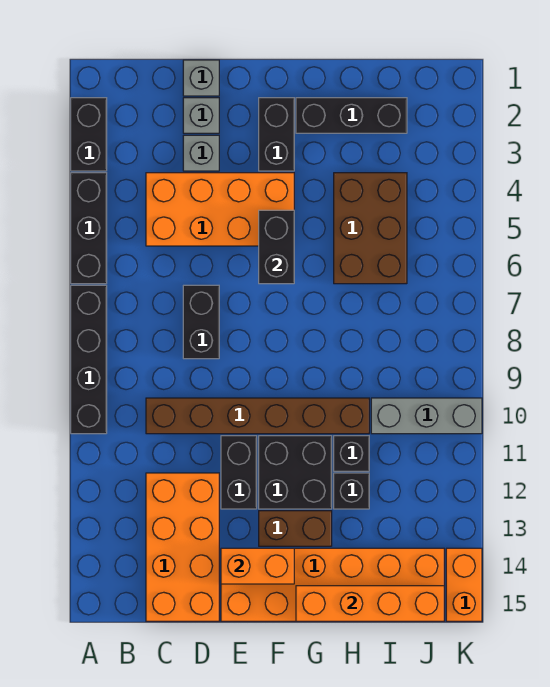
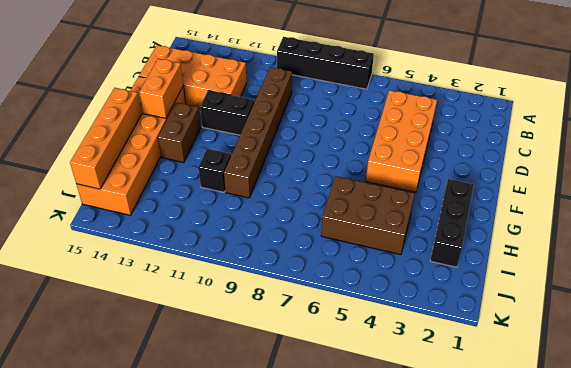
none -> black 1x2 brick [71,98,107,171]
none -> black 1x3 brick [71,173,107,284]
none -> grey 1x1 brick [183,60,219,96]

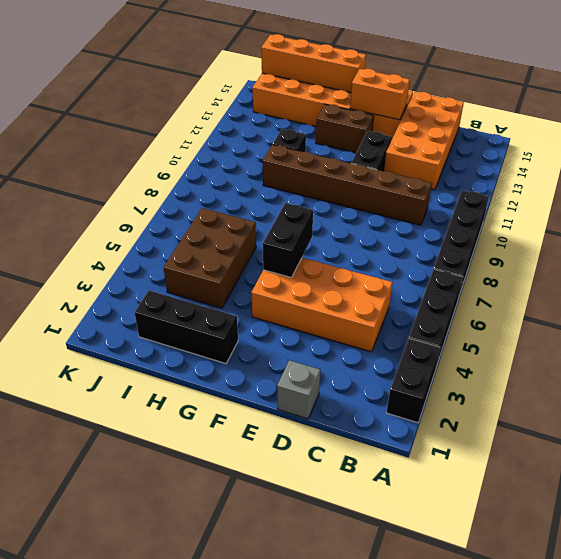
none -> grey 1x1 brick [183,98,219,133]
none -> grey 1x1 brick [183,135,219,171]
none -> black 1x2 brick [183,285,219,359]

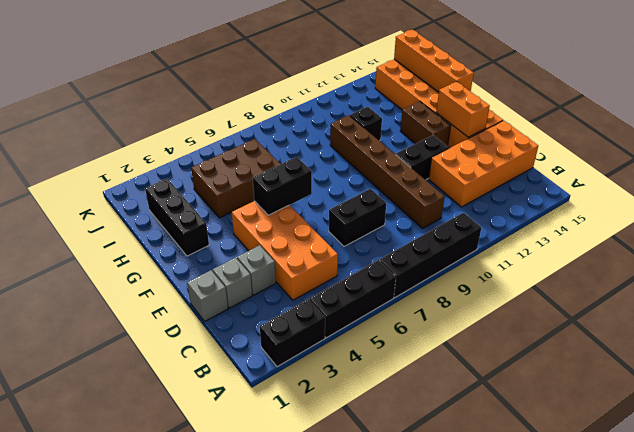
none -> black 1x2 brick [259,98,294,171]
none -> black 2x2 brick [259,436,332,509]
none -> black 1x1 brick [334,473,369,509]

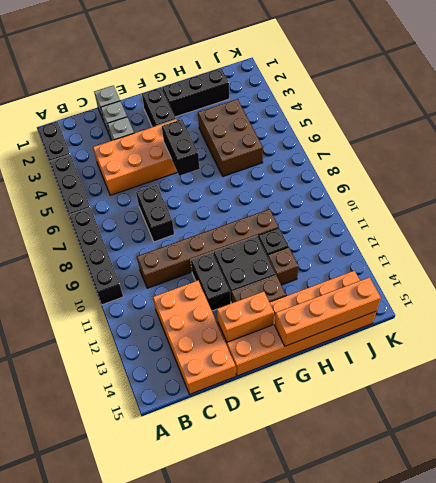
brown 1x1 brick [268,247,299,285] -> black 1x1 brick [334,473,369,509]
none -> grey 1x3 brick [371,398,482,434]
none -> orange 1x2 brick [446,548,482,621]

